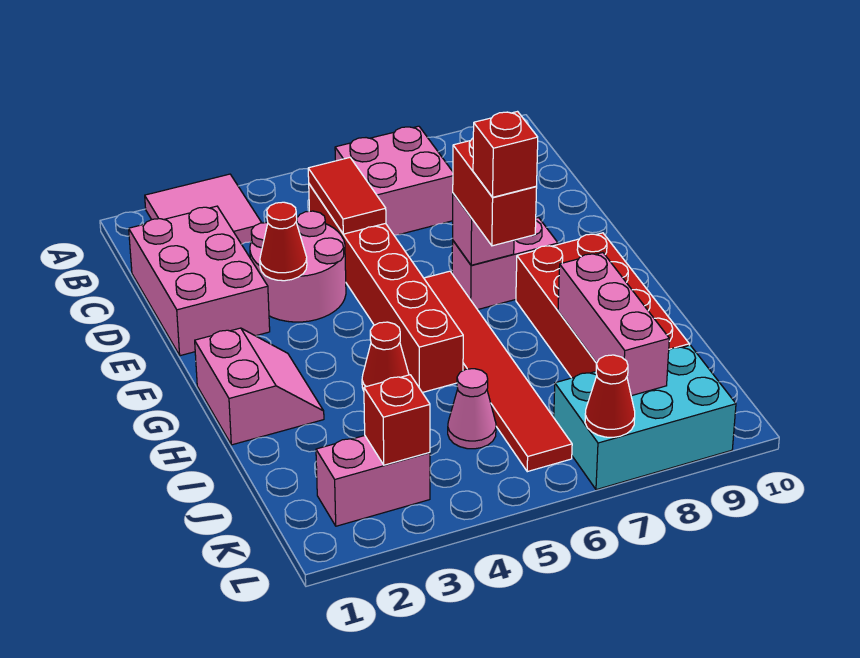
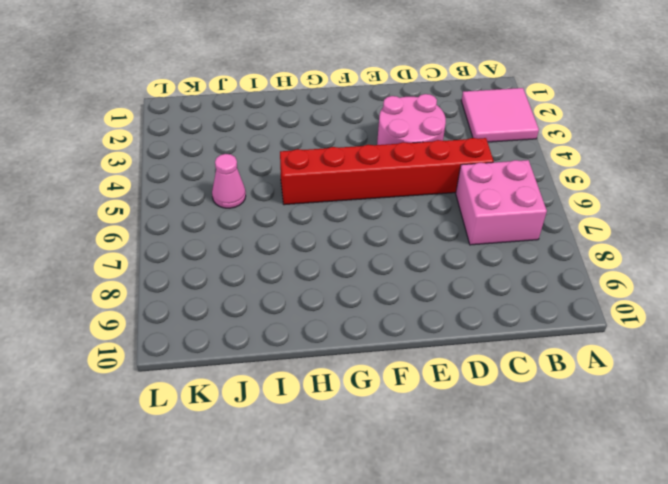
none -> pink 2x3 brick [129,206,270,356]
none -> red 1x6 tile [424,271,572,472]
none -> pink 1x2 brick [452,218,558,310]

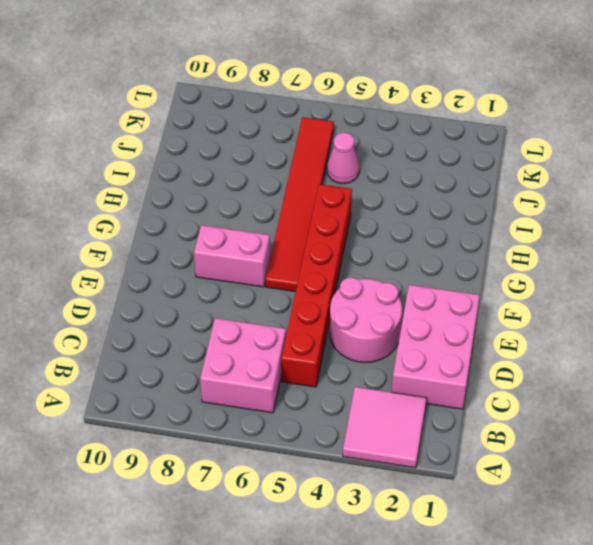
none -> pink 2x2 slope [195,328,324,445]
none -> red 2x4 brick [516,233,689,378]
none -> red 1x1 cone [362,322,409,391]

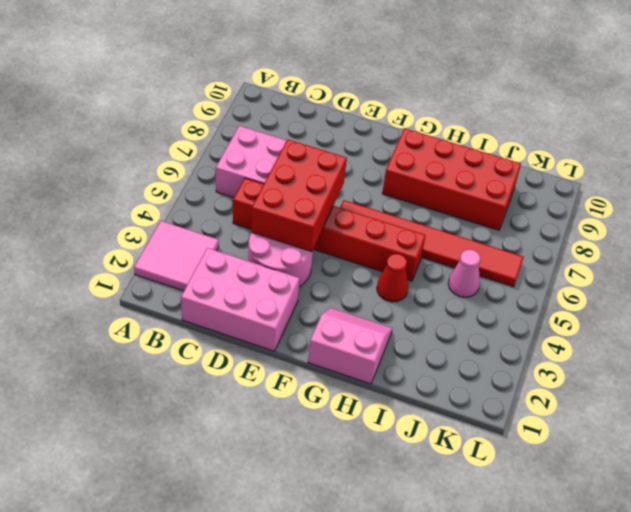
red 2x3 brick [251,139,347,252] -> red 1x2 tile [308,158,386,234]
none -> pink 1x2 brick [452,218,558,310]
none -> pink 1x2 brick [316,436,430,526]
none -> cyan 2x3 brick [554,345,736,490]

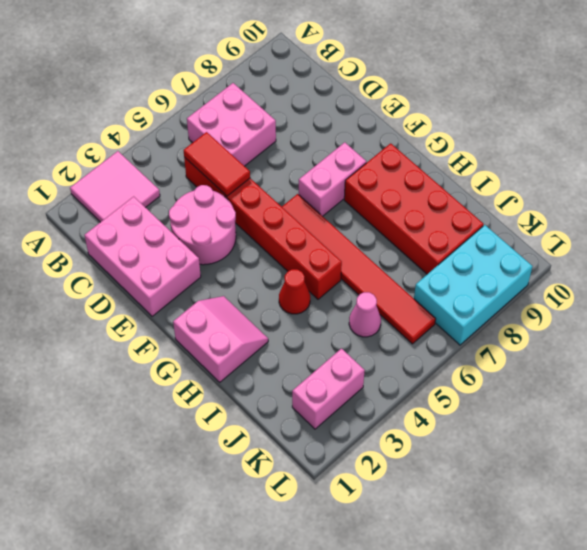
none -> red 1x1 cone [260,202,307,281]
none -> pink 1x1 brick [453,194,514,265]
none -> pink 1x3 brick [558,253,669,396]

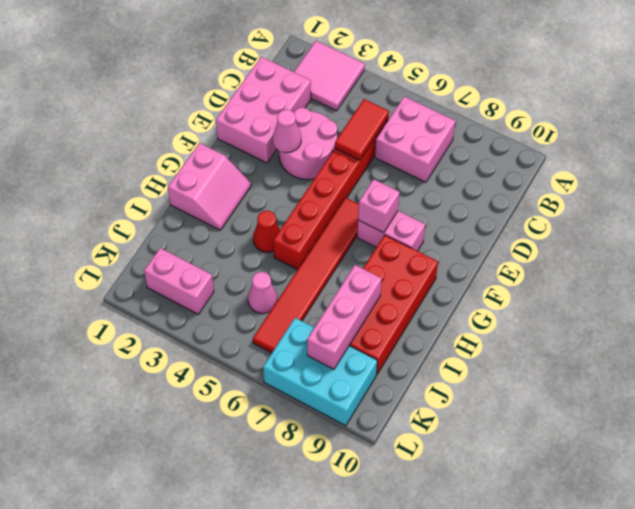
pink 1x1 cone [273,110,301,152] -> red 1x1 cone [260,202,307,281]
none -> red 1x1 brick [364,375,430,465]
none -> red 1x1 cone [585,355,635,437]
none -> red 1x2 brick [453,138,537,246]

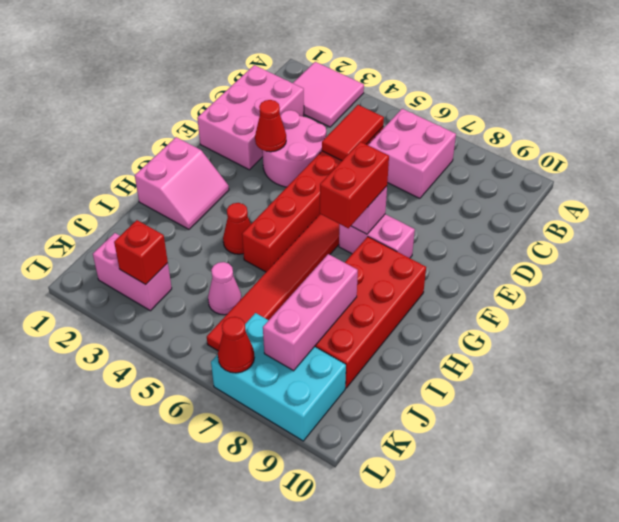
none -> red 1x1 brick [473,112,538,197]

